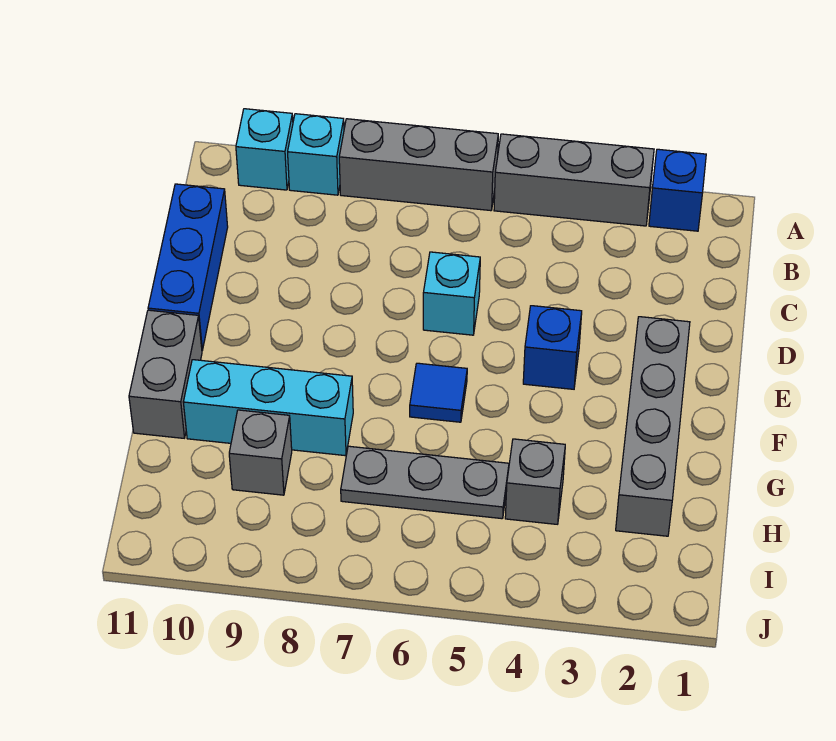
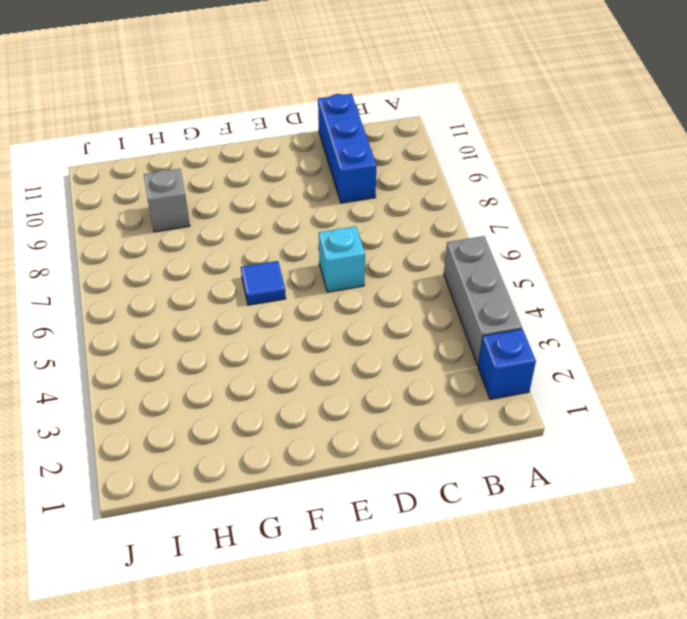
blue 1x3 brick [318,94,376,203] -> blue 1x3 brick turned to [148,184,228,350]
none -> grey 1x3 brick [339,119,498,211]
none -> cyan 1x1 brick [288,114,344,195]
none -> cyan 1x1 brick [236,109,293,190]

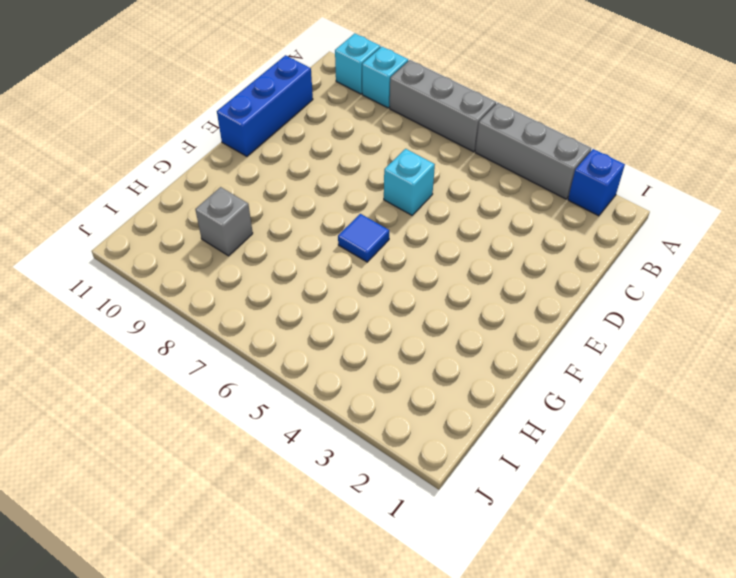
none -> grey 1x4 brick [616,317,690,536]
none -> blue 1x1 brick [523,306,582,389]
none -> grey 1x2 brick [129,310,202,438]

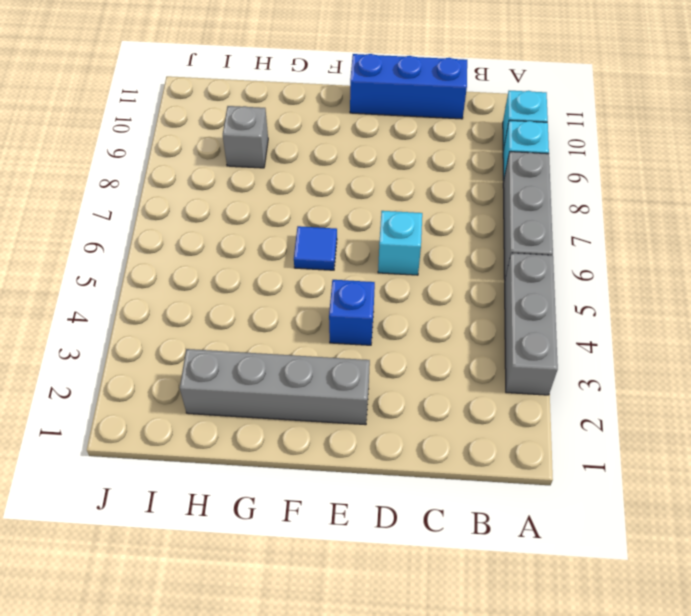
none -> blue 1x1 brick [649,149,706,231]
none -> grey 1x2 brick [129,310,202,438]
none -> cyan 1x3 brick [183,360,353,456]

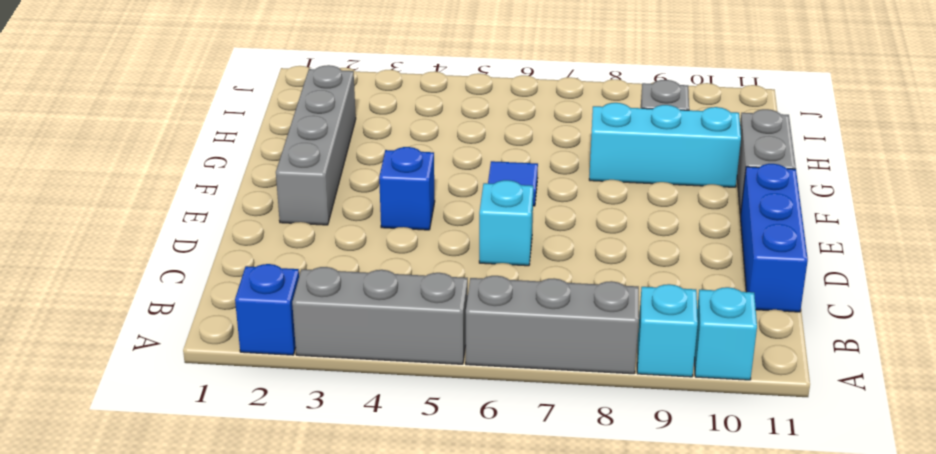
none -> grey 1x1 brick [505,439,565,524]
none -> grey 1x3 plate [341,446,509,519]

